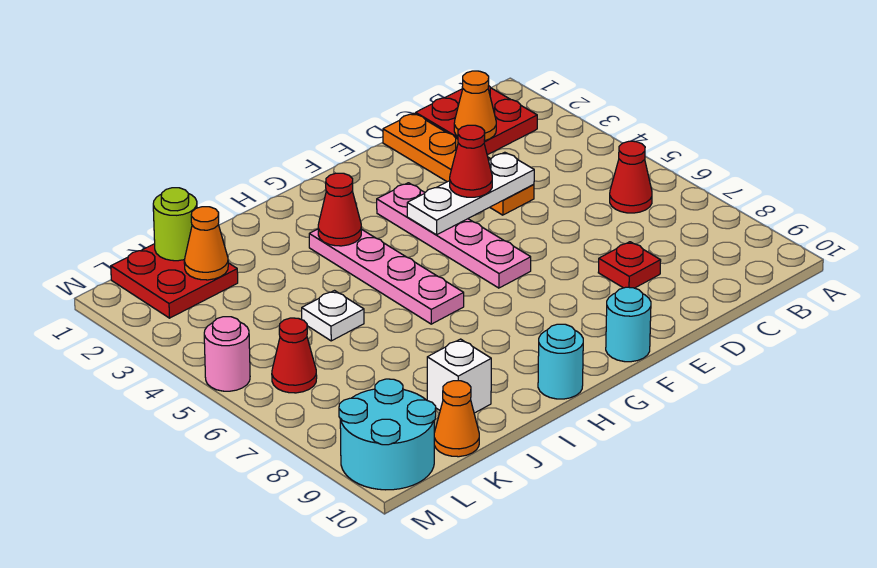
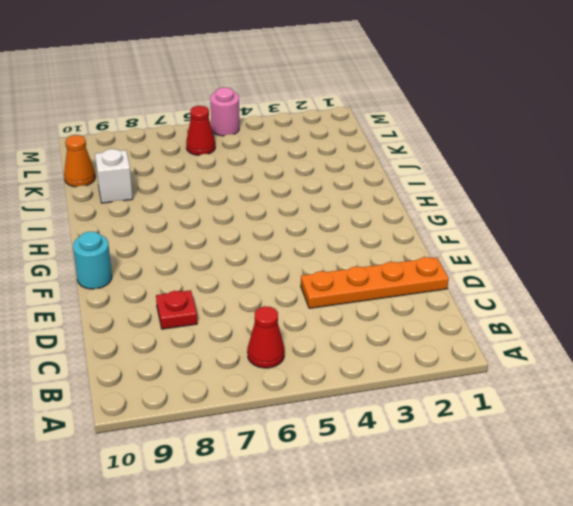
none -> red 2x2 plate [416,86,537,155]
none -> pink 1x4 plate [377,183,531,288]
none -> pink 1x4 plate [309,229,464,324]

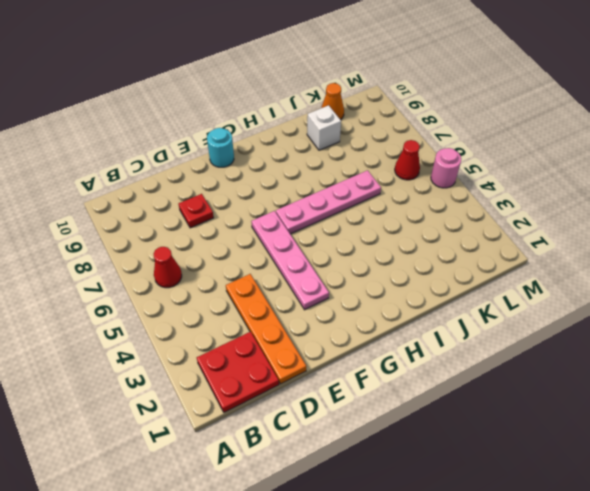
pink 1x4 plate [276,170,381,234] -> pink 1x4 plate turned to [309,229,464,324]
none -> cyan 1x1 round brick [538,324,583,399]
none -> white 1x1 plate [302,291,364,341]
none -> red 2x2 plate [111,244,238,318]

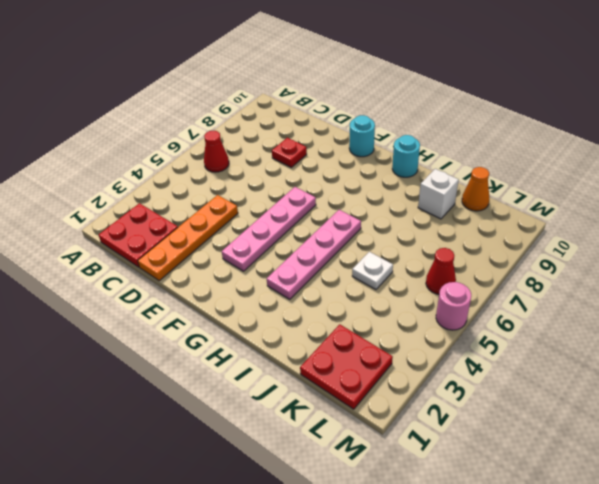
none -> cyan 2x2 round brick [339,379,436,490]
none -> orange 1x1 cone [454,71,496,141]
none -> white 1x3 plate [407,152,534,235]

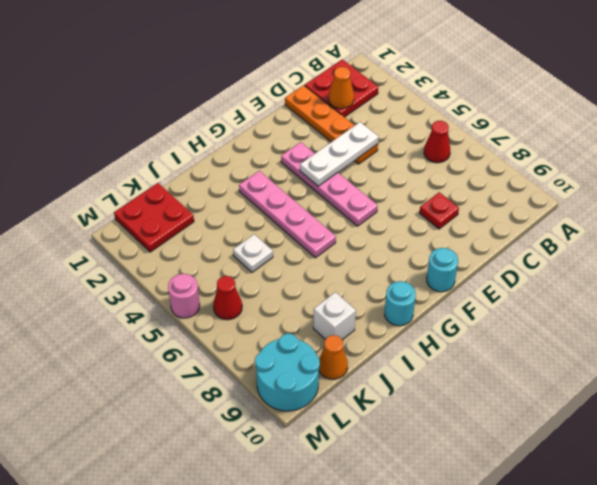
none -> red 1x1 cone [318,173,361,246]
none -> lime 1x1 round brick [153,188,197,261]
none -> orange 1x1 cone [184,207,228,280]

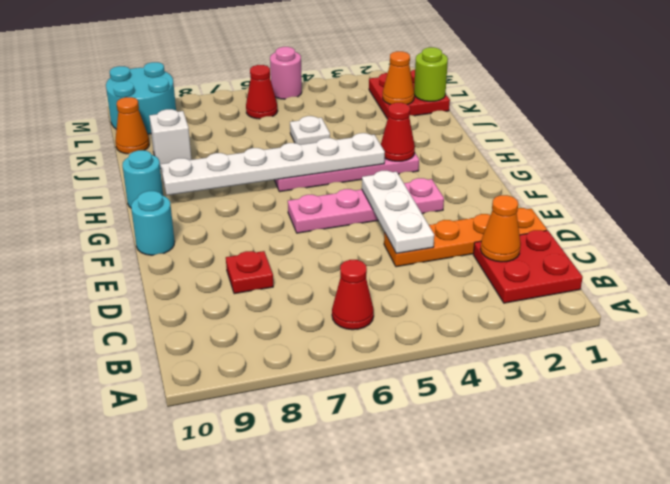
white 1x6 plate [160,133,385,195] -> none
none -> red 1x1 cone [450,125,492,197]

